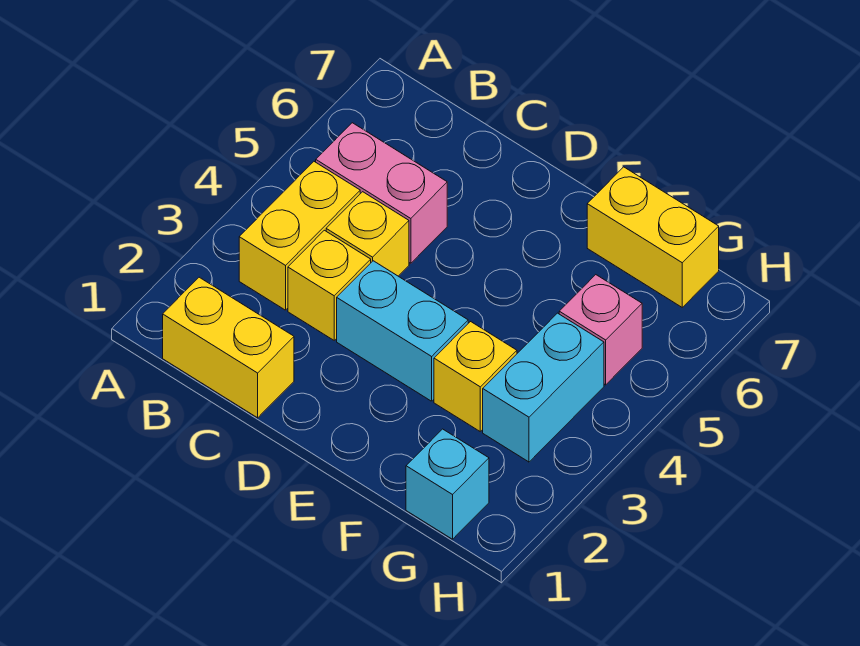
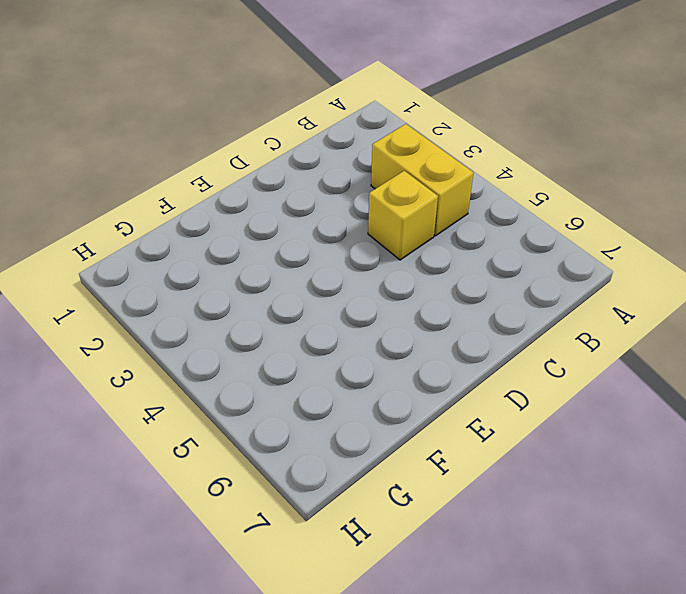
none -> yellow 1x2 brick [163,277,294,418]
none -> pink 1x2 brick [316,123,447,263]

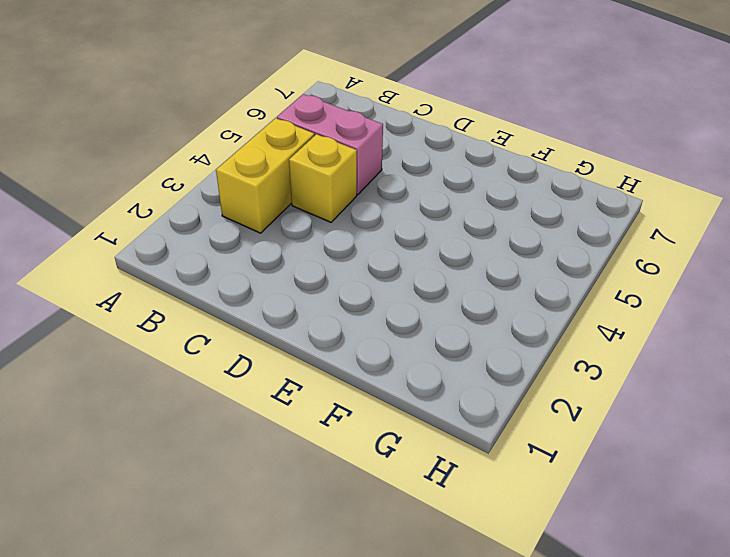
none -> yellow 1x2 brick [163,277,294,418]
none -> yellow 1x1 brick [288,230,371,340]

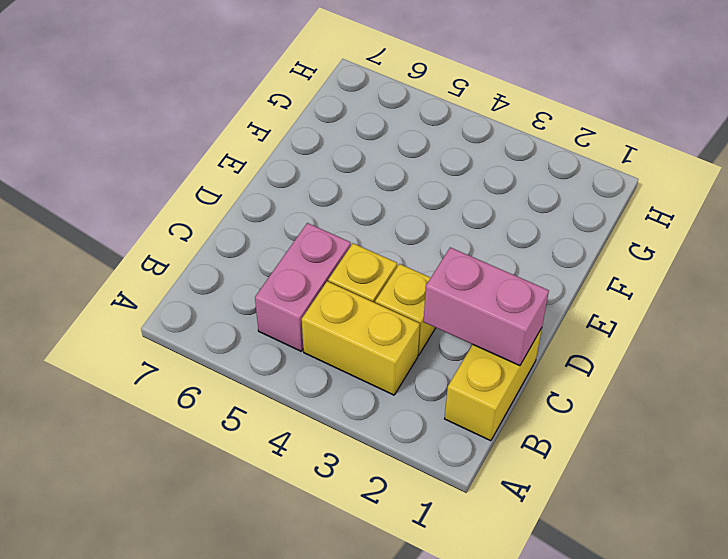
pink 1x2 brick [423,247,549,366] -> none
none -> cyan 1x2 brick [337,261,468,401]
none -> yellow 1x1 brick [434,322,517,431]

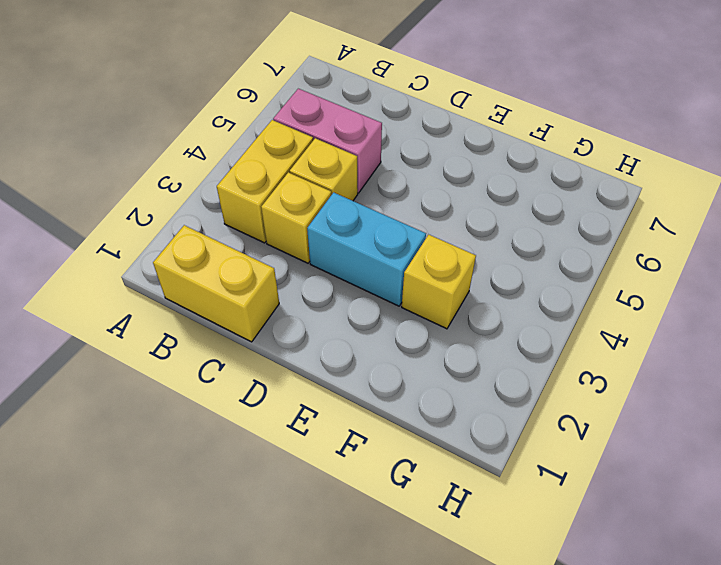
none -> yellow 1x2 brick [587,167,719,307]
none -> cyan 1x1 brick [406,429,489,539]

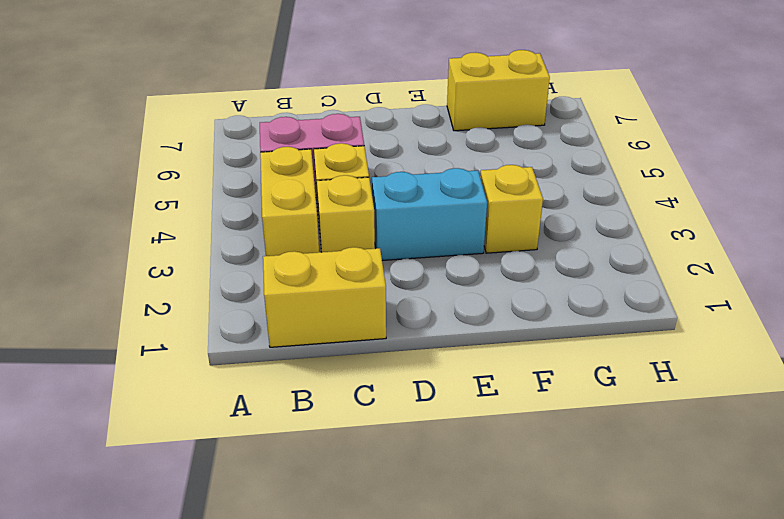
none -> cyan 1x1 brick [406,429,489,539]
none -> cyan 1x2 brick [483,313,604,462]

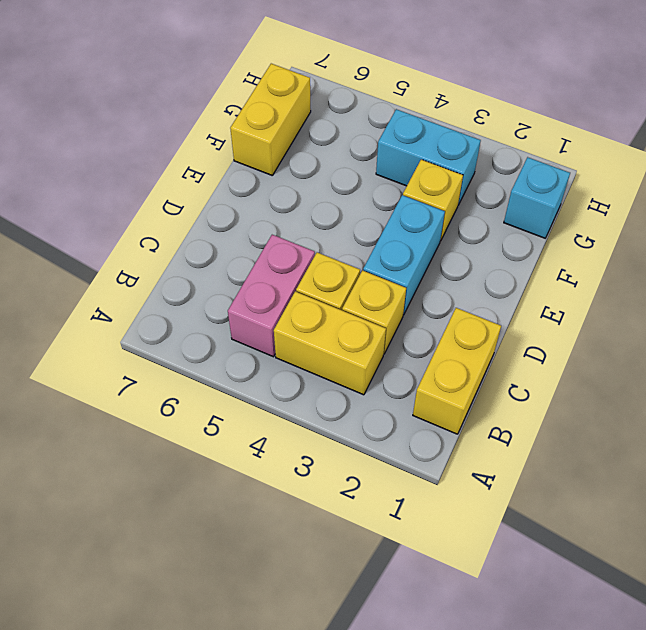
none -> pink 1x1 brick [559,275,642,385]

